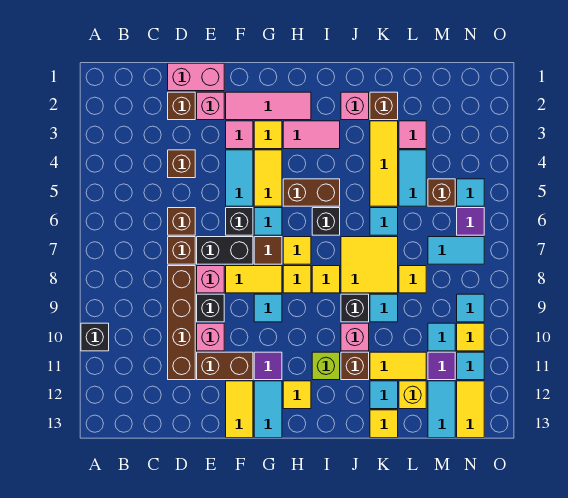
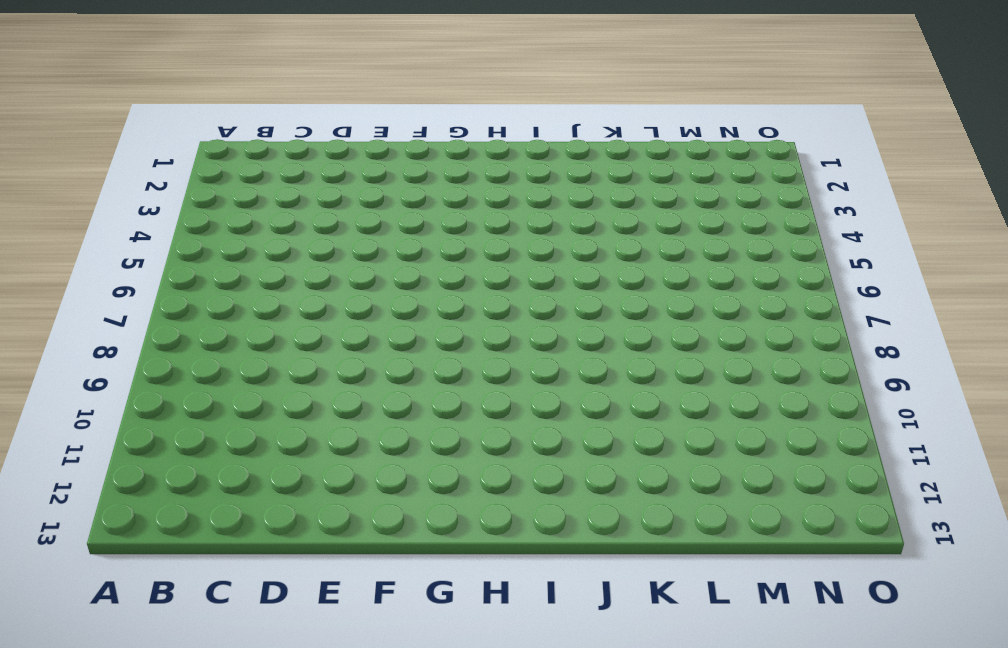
none -> black 1x1 brick [81,323,109,351]
none -> pink 1x2 brick [168,63,224,91]
none -> brown 1x1 brick [168,92,195,120]
none -> brown 1x1 brick [168,150,195,178]

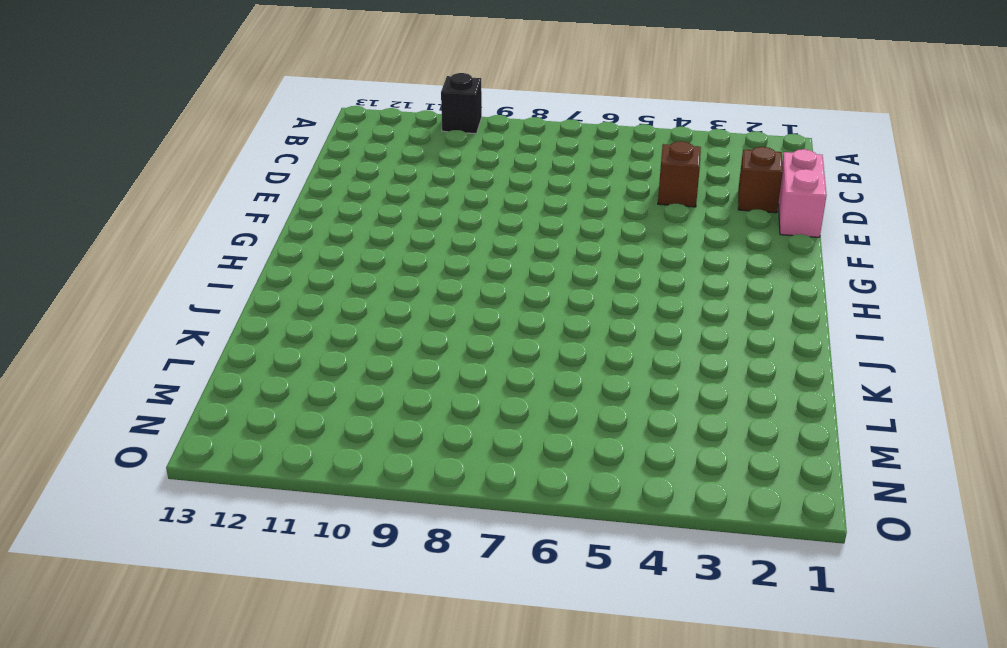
none -> brown 1x1 brick [168,208,195,235]
none -> brown 1x1 brick [168,237,195,264]
none -> brown 1x4 brick [168,266,195,380]
none -> pink 1x1 brick [197,92,224,120]

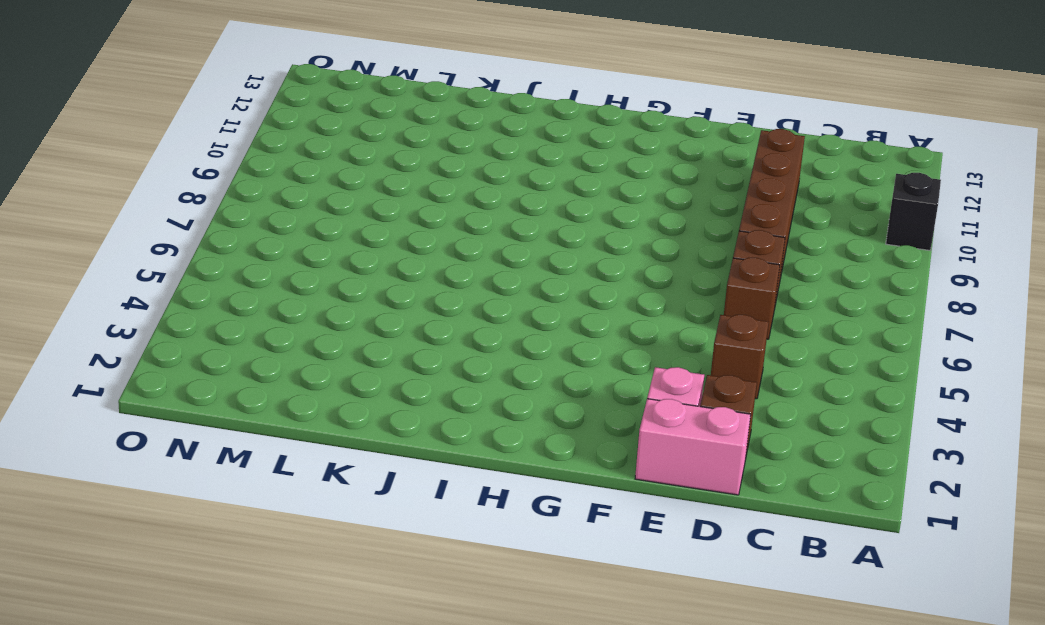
none -> black 1x2 brick [197,237,253,264]
none -> pink 1x1 brick [197,266,224,293]
none -> black 1x1 brick [197,294,224,322]
none -> pink 1x1 brick [197,323,224,351]

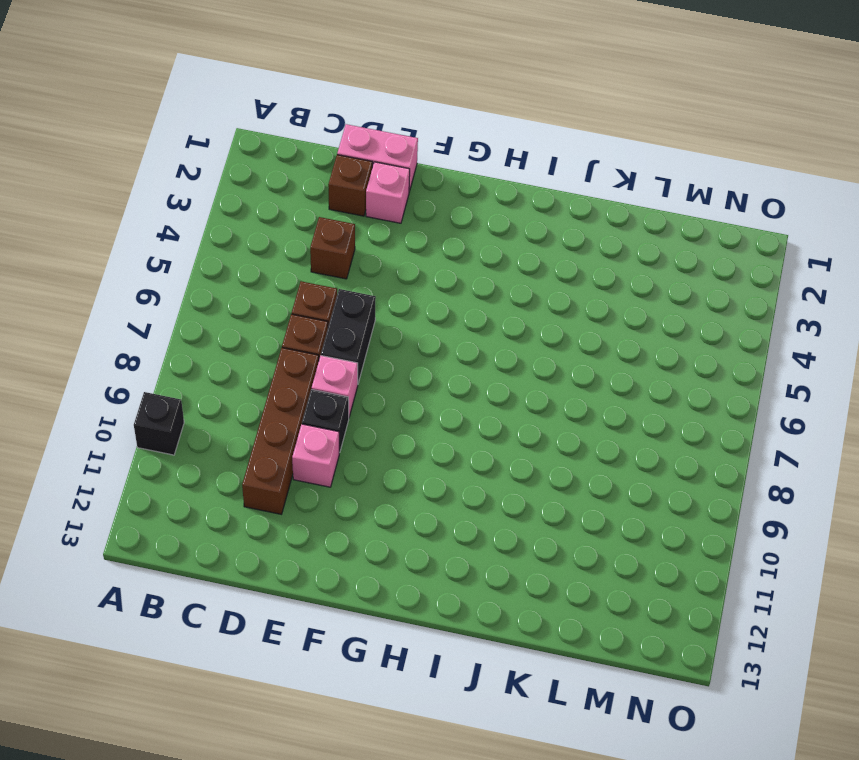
black 1x2 brick [321,289,376,383] -> black 1x2 brick turned to [197,237,253,264]
none -> brown 1x2 brick [197,352,253,380]
none -> pink 1x3 tile [226,92,311,120]
none -> pink 1x1 tile [226,121,253,149]
none -> cyan 1x2 tile [226,150,253,206]

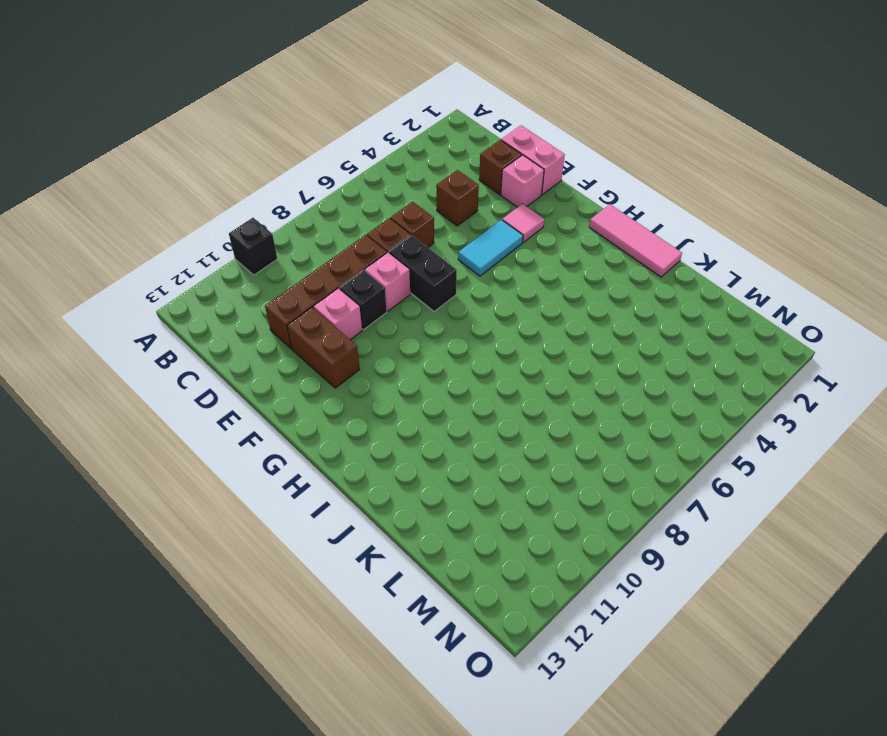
pink 1x3 tile [589,204,682,277] -> pink 1x3 tile moved to [226,92,311,120]
none -> black 1x1 brick [226,208,253,235]
none -> yellow 1x2 tile [226,266,282,293]
none -> yellow 1x2 tile [226,381,253,438]
none -> yellow 1x1 tile [254,121,282,149]

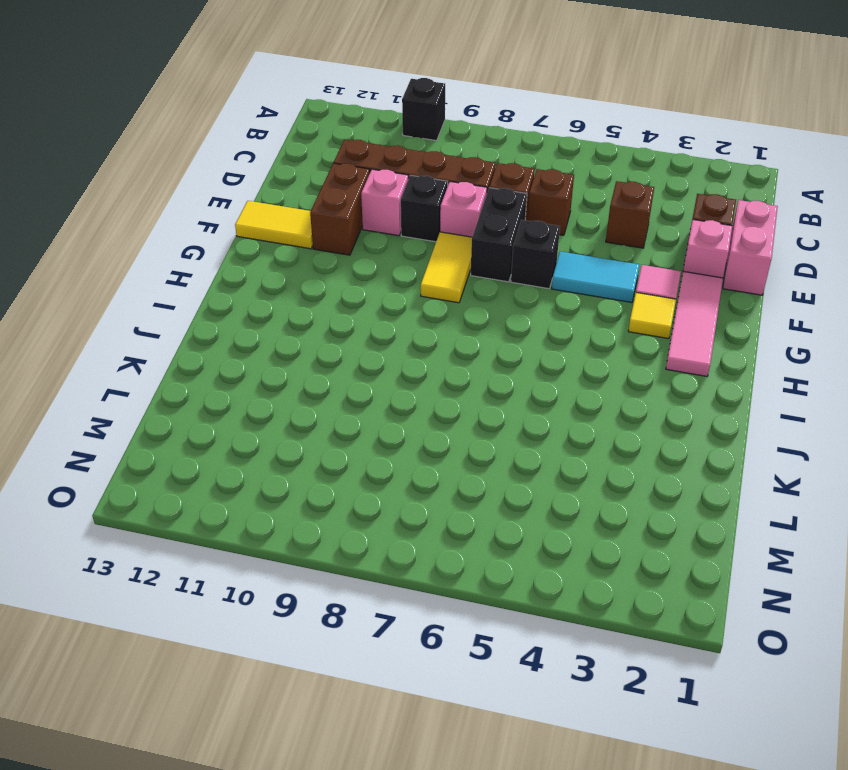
none -> yellow 1x2 tile [254,150,282,206]
none -> cyan 1x1 tile [254,208,282,235]
none -> brown 1x1 tile [254,237,282,264]
none -> cyan 1x1 tile [254,294,282,322]

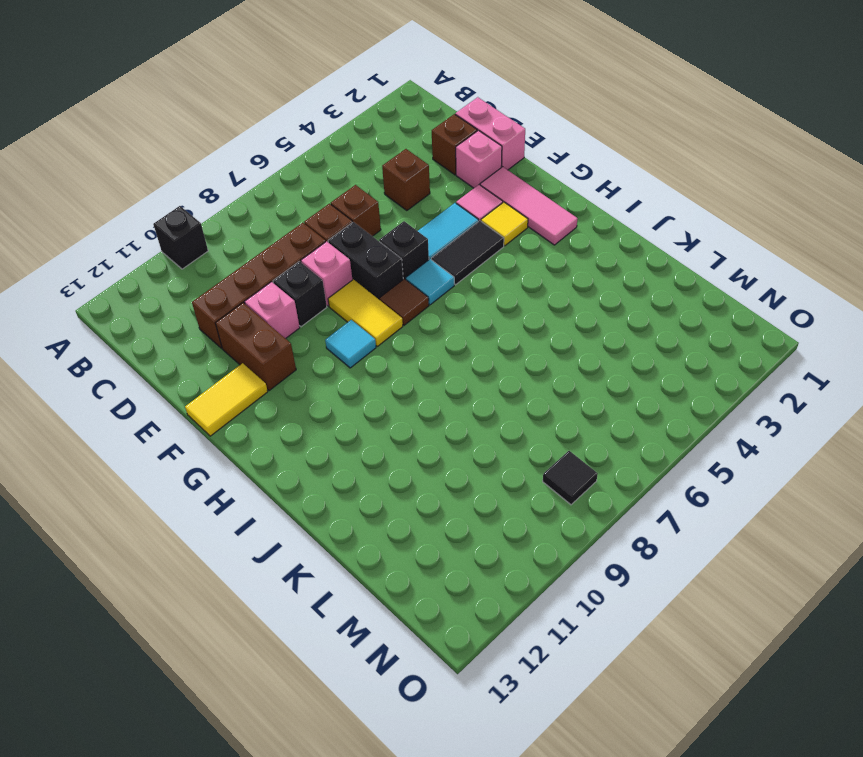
black 1x2 tile [431,221,504,285] -> yellow 1x2 tile [254,150,282,206]
black 1x1 tile [543,451,598,505] -> none
none -> purple 1x1 tile [254,352,282,380]
none -> cyan 1x2 tile [254,381,282,438]
none -> pink 1x2 tile [283,121,340,149]
none -> brown 1x2 brick [283,179,340,206]

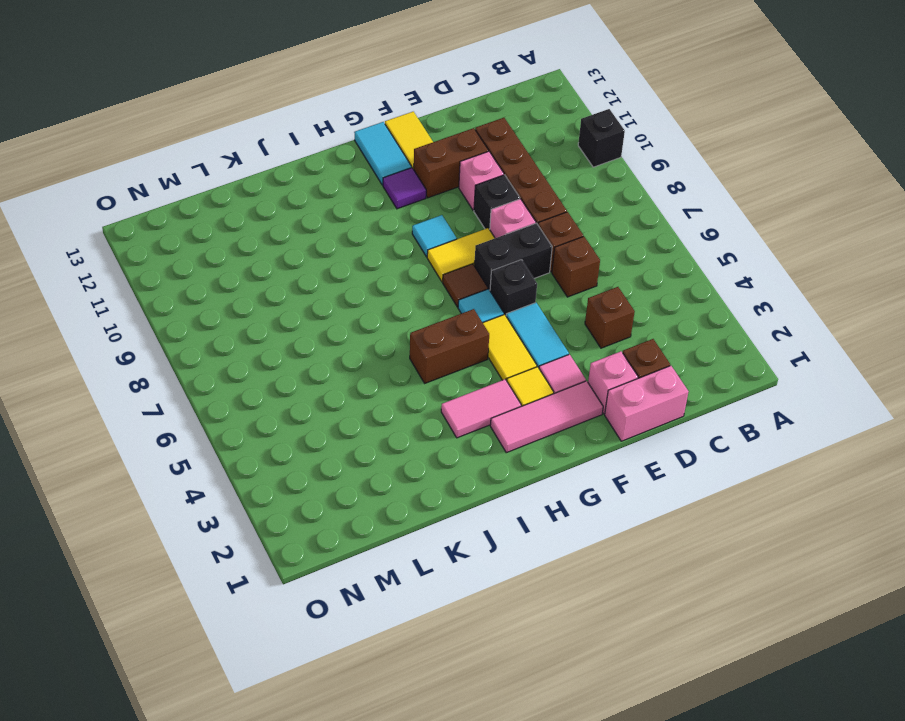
none -> yellow 1x1 tile [283,237,311,264]
none -> yellow 1x1 tile [283,266,311,293]
none -> yellow 1x1 tile [283,381,311,409]
none -> black 1x1 brick [312,208,340,235]

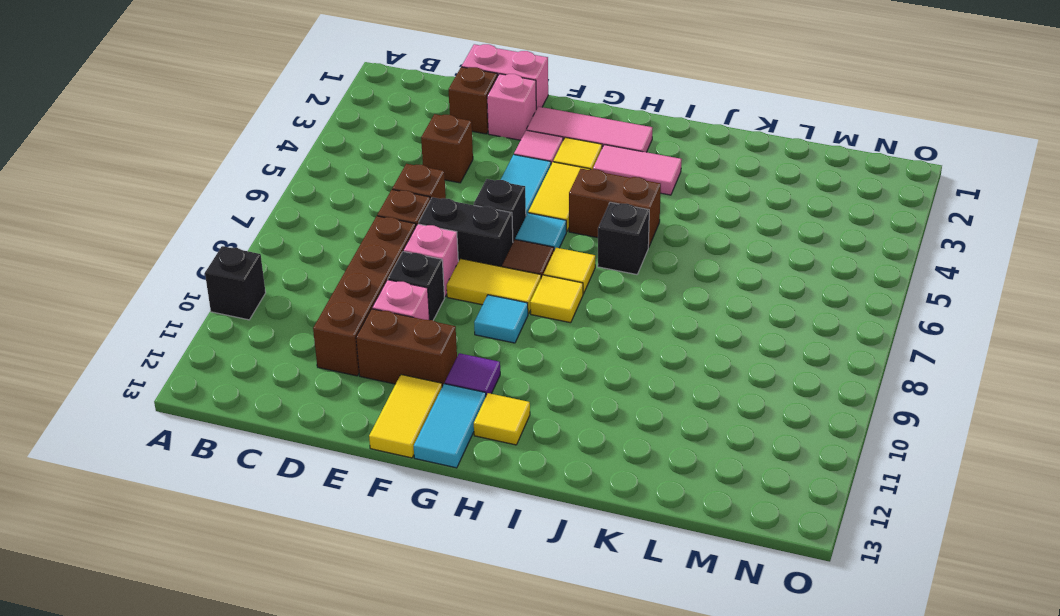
none -> yellow 1x1 tile [312,266,340,293]
none -> lime 1x1 brick [312,352,340,380]
none -> pink 1x1 brick [341,92,369,120]
none -> yellow 2x2 tile [341,237,398,293]

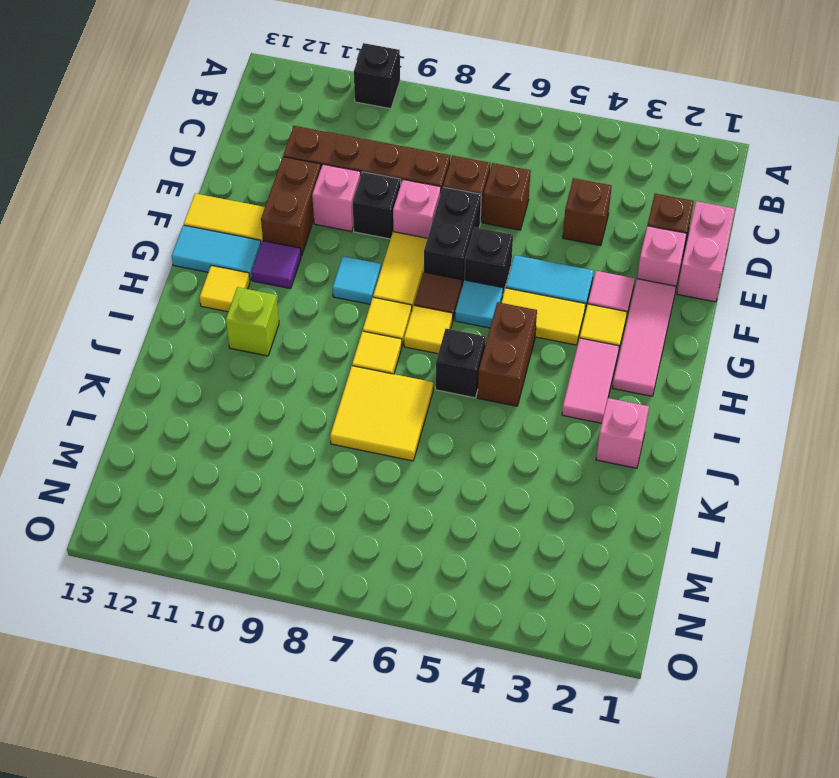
none -> black 1x1 brick [341,294,369,322]
none -> pink 1x1 brick [341,323,369,351]
none -> brown 1x1 brick [341,352,369,380]
none -> brown 1x1 brick [370,92,398,120]

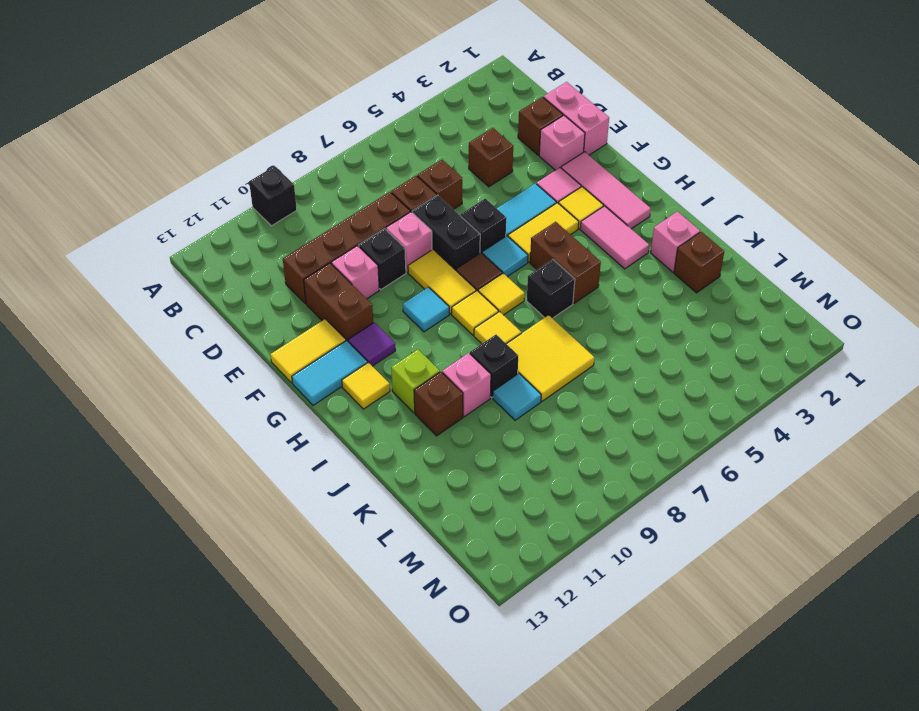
none -> yellow 1x3 tile [370,121,398,206]
none -> cyan 1x1 tile [370,208,398,235]
none -> yellow 1x2 tile [370,352,426,380]
none -> cyan 1x1 tile [370,381,398,409]

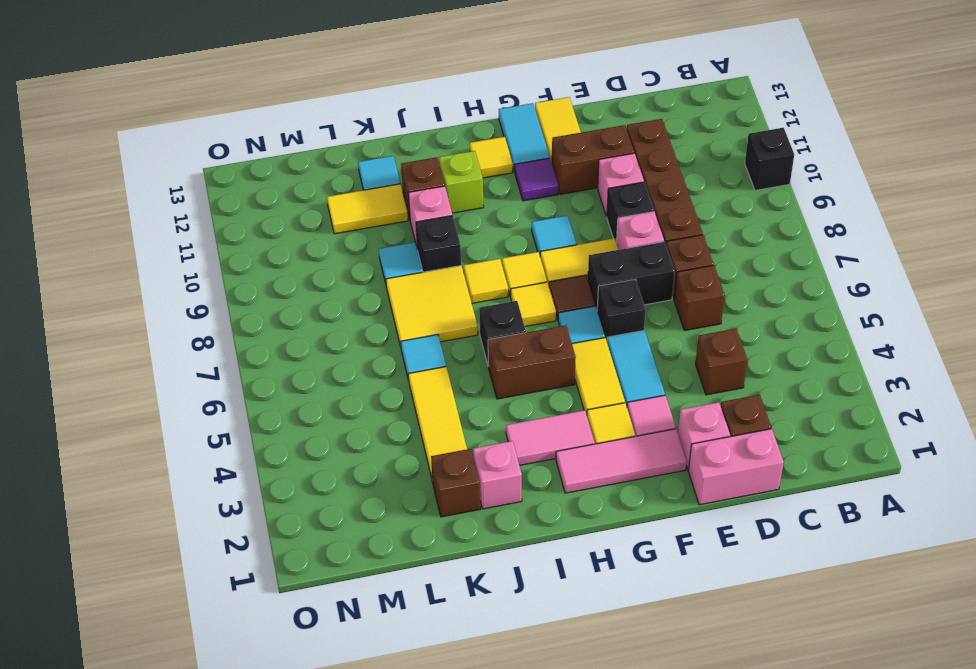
none -> yellow 1x1 tile [370,410,398,438]
none -> pink 1x1 tile [399,121,426,149]
none -> cyan 1x2 tile [399,150,426,206]
none -> yellow 1x1 tile [399,266,426,293]

